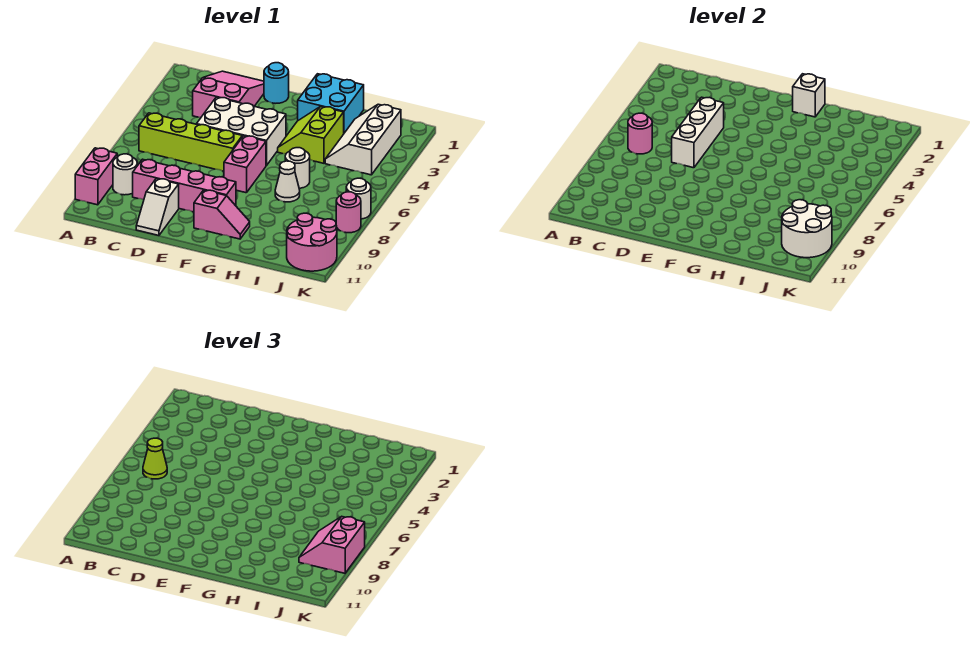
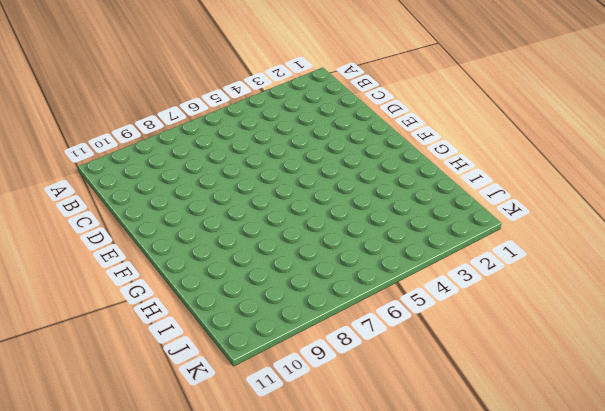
none -> pink 1x2 brick [75,148,117,205]
none -> lime 1x4 brick [139,113,242,171]
none -> white 1x1 round brick [113,154,137,195]

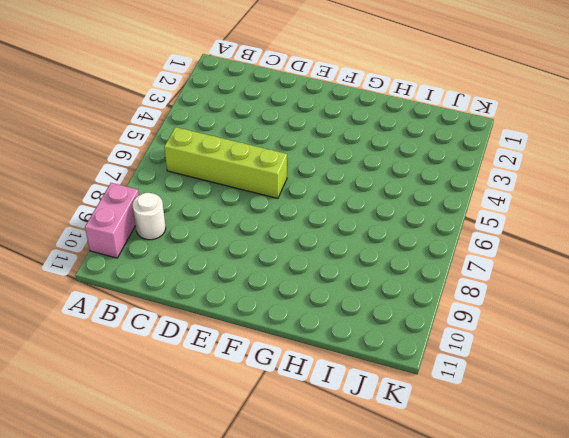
none -> pink 2x3 slope [193,71,264,117]
none -> pink 1x4 brick [133,159,236,212]
none -> white 2x3 brick [197,97,286,166]

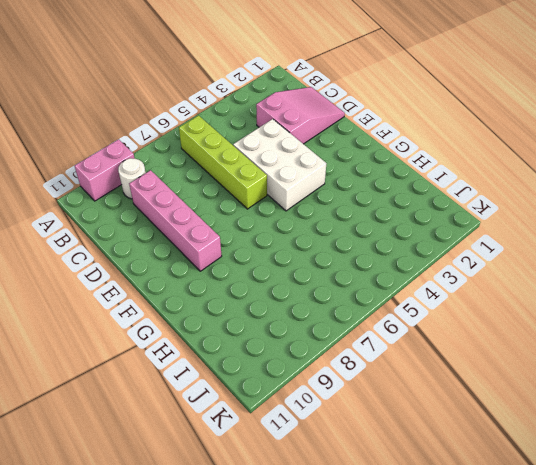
none -> white 1x2 slope [136,179,179,235]
none -> cyan 1x1 round brick [264,63,289,103]
none -> pink 1x2 brick [224,136,266,193]

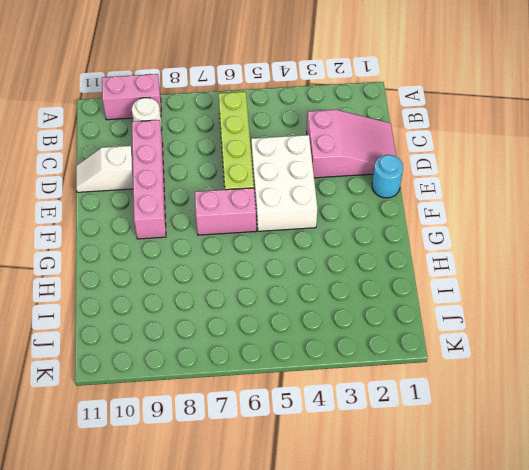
none -> pink 1x2 slope [194,190,250,239]
none -> cyan 2x2 brick [298,74,364,133]
none -> lime 2x2 slope [278,106,344,163]

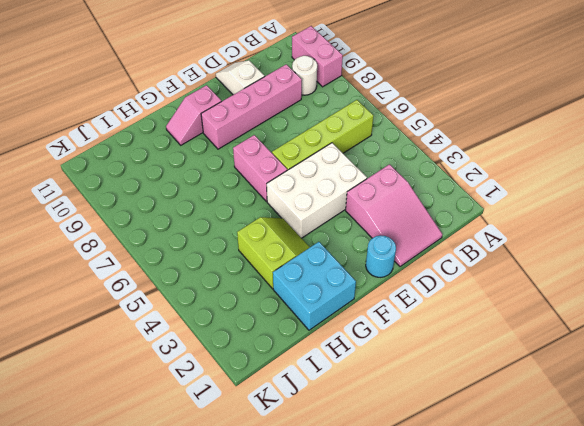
none -> white 1x1 round brick [285,148,310,188]
none -> white 1x1 cone [275,161,300,202]
none -> white 2x3 slope [325,104,401,175]

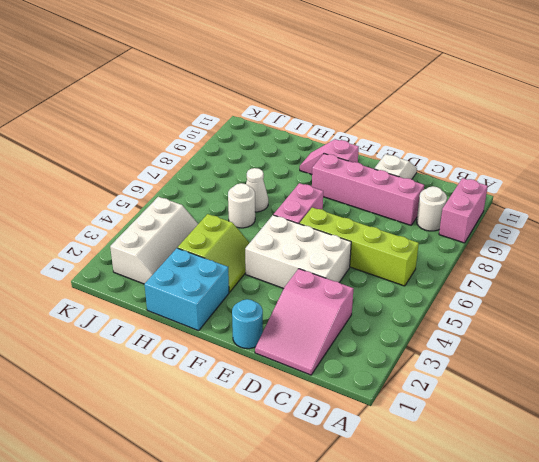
none -> pink 2x2 round brick [287,213,337,271]
none -> white 1x1 round brick [346,178,371,219]
none -> pink 1x1 round brick [336,192,361,233]

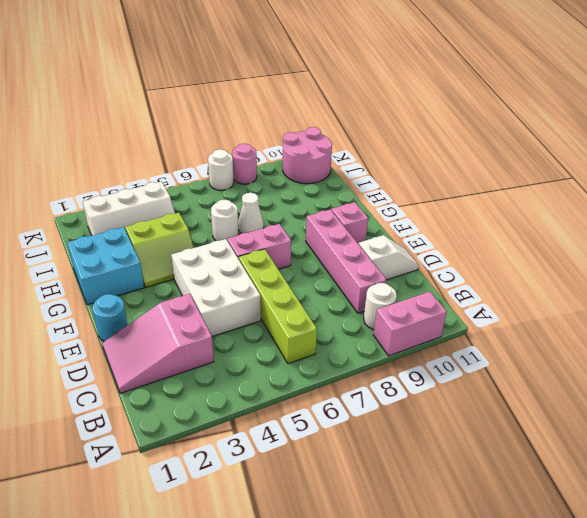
none -> pink 1x1 round brick [628,113,652,154]
none -> white 1x3 brick [672,97,724,168]
none -> white 1x1 brick [793,74,825,117]

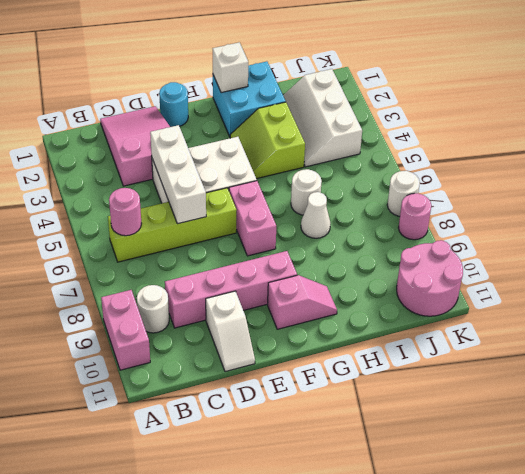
none -> white 2x2 round brick [782,200,832,258]
none -> lime 1x1 cone [143,438,167,479]
none -> pink 2x2 slope [299,516,365,573]

